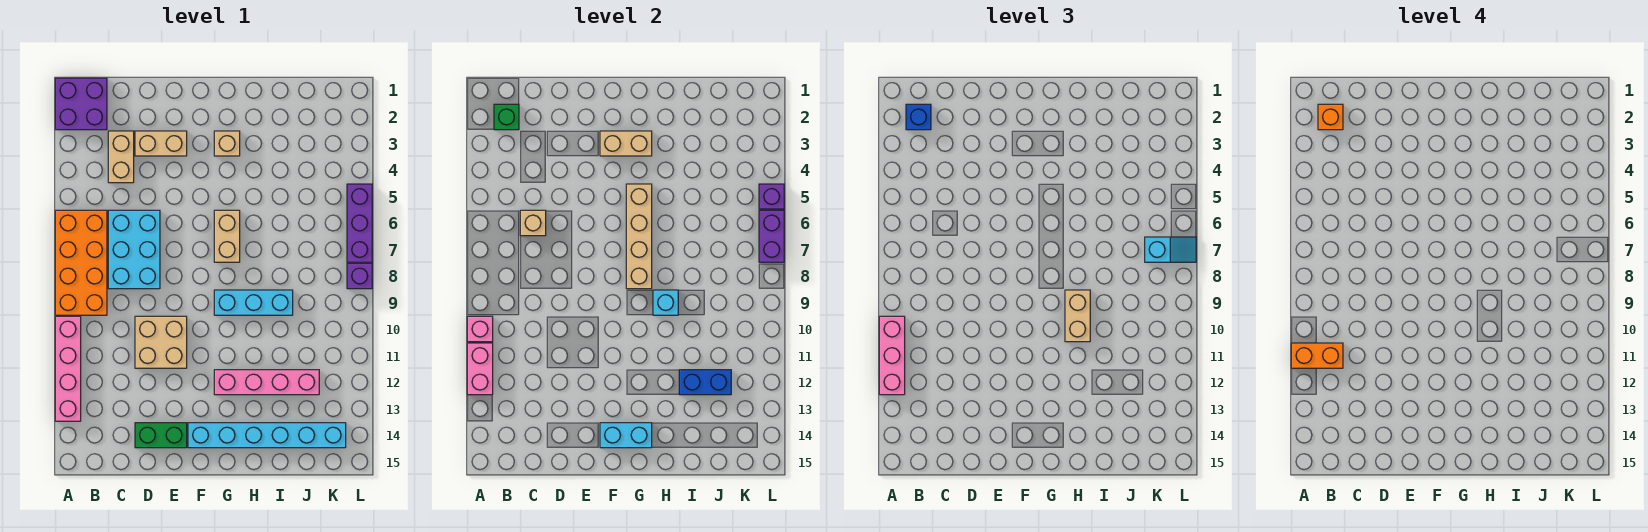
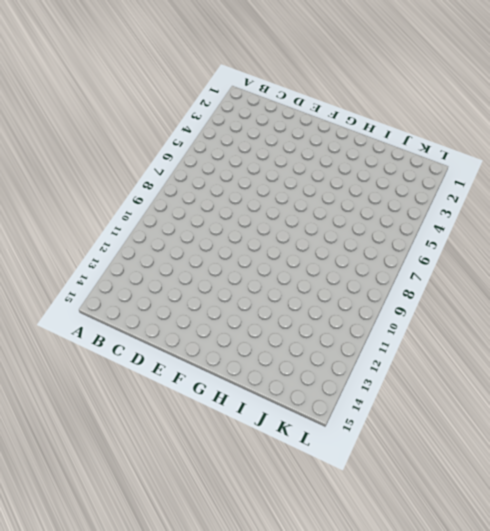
none -> purple 2x2 brick [55,78,107,130]
none -> orange 2x4 brick [55,210,107,315]
none -> pink 1x4 brick [55,316,81,421]
none -> tan 1x2 brick [108,131,134,183]

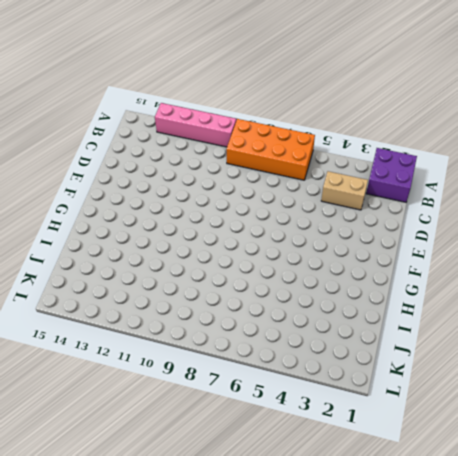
none -> cyan 2x3 brick [108,210,160,289]
none -> tan 1x2 brick [135,131,187,156]
none -> tan 2x2 brick [135,316,187,368]
none -> green 1x2 brick [135,423,187,448]

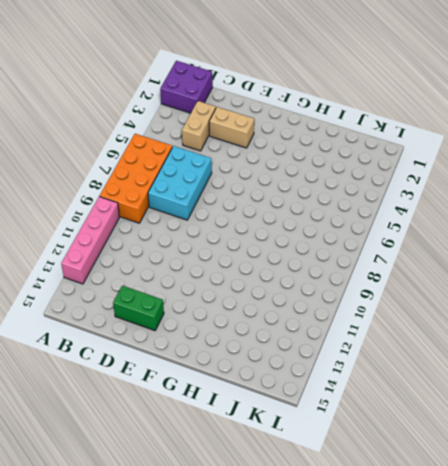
none -> tan 2x2 brick [135,316,187,368]
none -> cyan 1x6 brick [188,423,346,448]
none -> tan 1x1 brick [214,131,240,156]
none -> tan 1x2 brick [214,210,240,262]

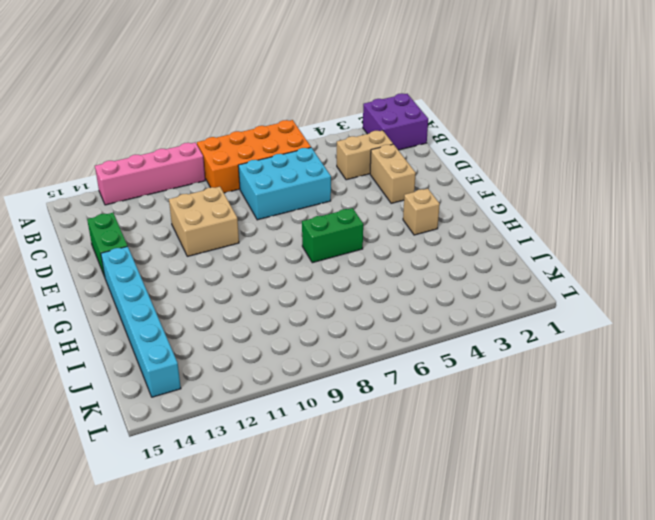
green 1x2 brick [302,208,363,263] -> tan 1x2 brick [214,210,240,262]
none -> cyan 1x3 brick [214,290,293,315]
none -> pink 1x4 brick [214,370,319,395]
none -> purple 1x3 brick [347,184,372,262]
none -> purple 1x1 brick [347,263,372,289]

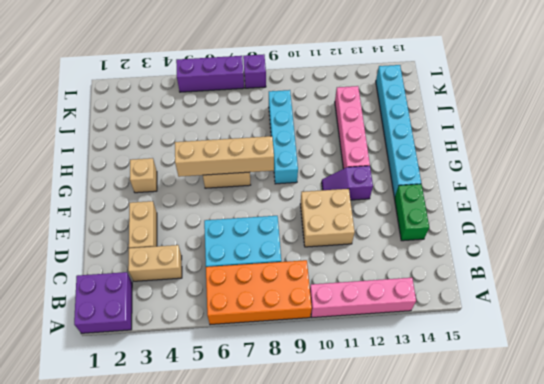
purple 1x2 slope [322,166,373,200] -> none
cyan 1x4 brick [269,90,298,184] -> cyan 1x3 brick [214,290,293,315]
none -> pink 1x1 brick [467,316,493,342]
none -> pink 1x2 brick [467,343,493,395]
none -> green 1x1 brick [494,104,519,130]
none -> tan 1x1 brick [520,210,546,236]

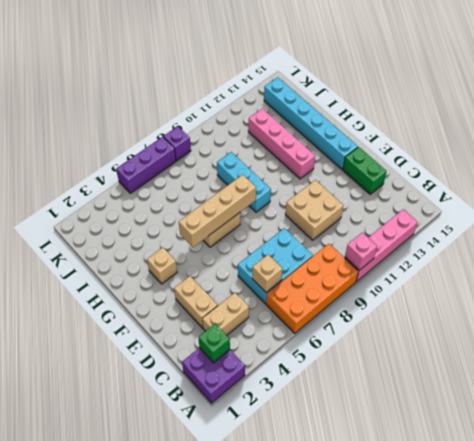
none -> pink 1x2 brick [467,343,493,395]
none -> tan 1x2 brick [600,131,652,156]
none -> cyan 1x2 brick [600,423,652,448]
none -> cyan 1x1 brick [653,290,678,315]

